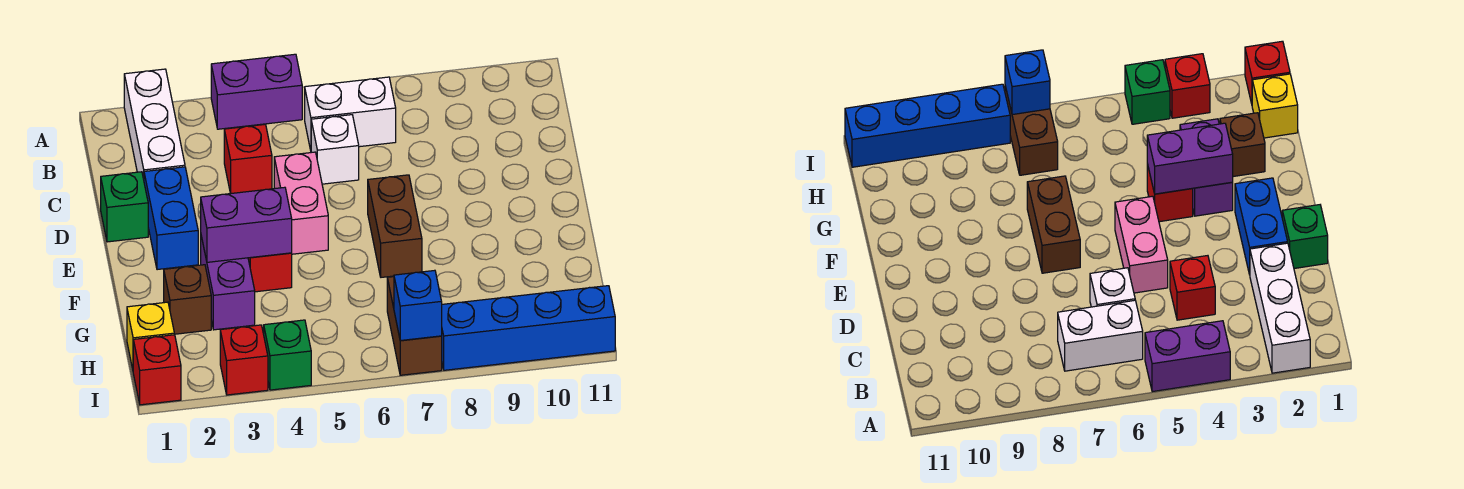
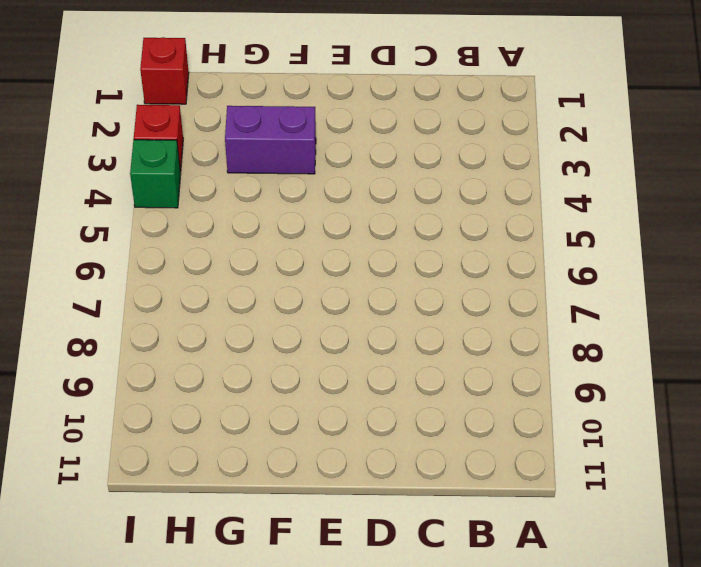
none -> white 1x3 brick [124,69,185,179]
none -> purple 1x2 brick [211,54,302,129]
none -> white 1x2 brick [305,77,396,150]

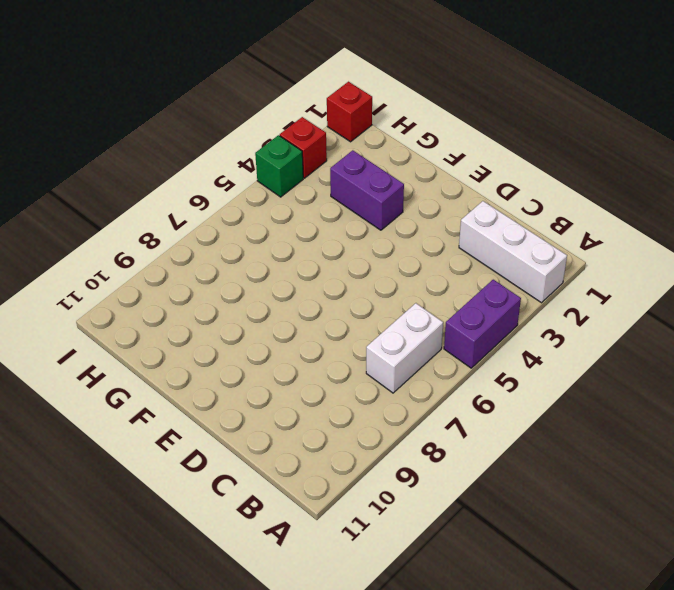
none -> red 1x1 brick [224,125,272,193]
none -> white 1x1 brick [311,115,359,184]
none -> green 1x1 brick [101,172,148,242]

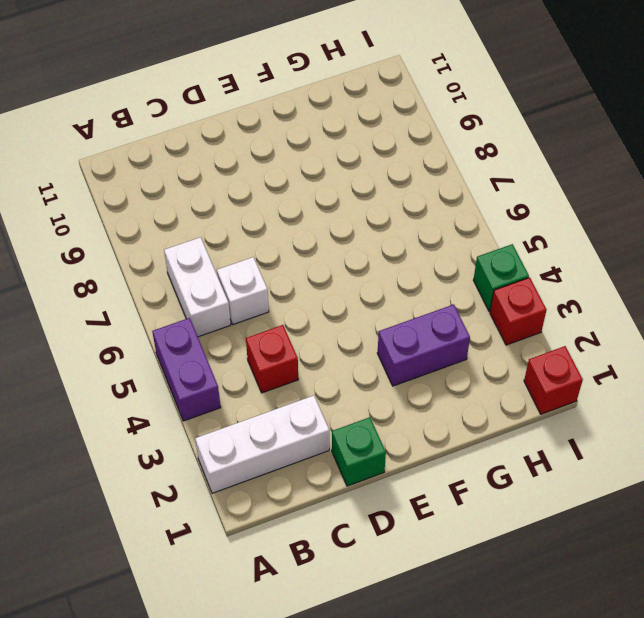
none -> blue 1x2 brick [144,167,198,270]
none -> pink 1x2 brick [274,152,328,254]
none -> brown 1x2 brick [368,175,422,277]

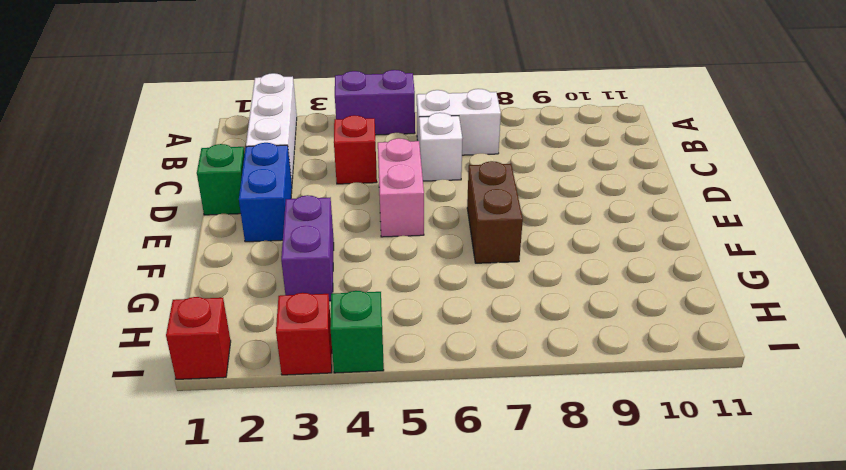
none -> red 1x1 brick [248,253,292,292]
none -> brown 1x1 brick [164,265,211,334]
none -> yellow 1x1 brick [127,302,174,369]

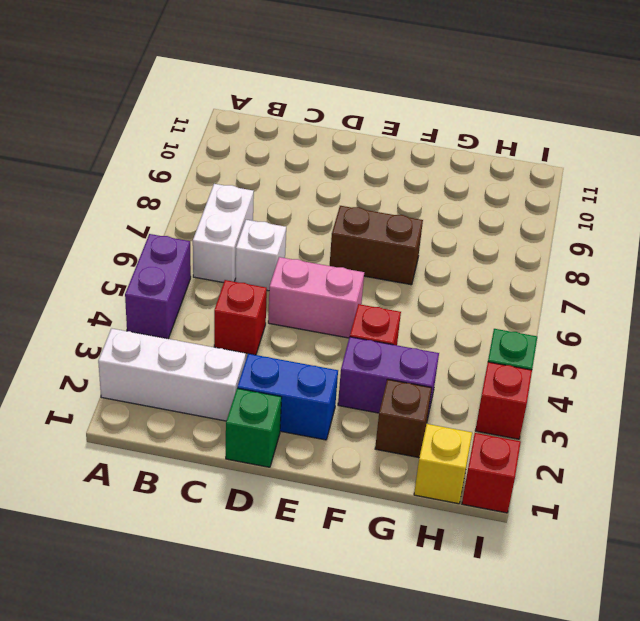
none -> brown 1x2 brick [387,277,442,375]
none -> blue 1x4 brick [442,286,615,370]
none -> purple 1x2 brick [201,187,292,262]

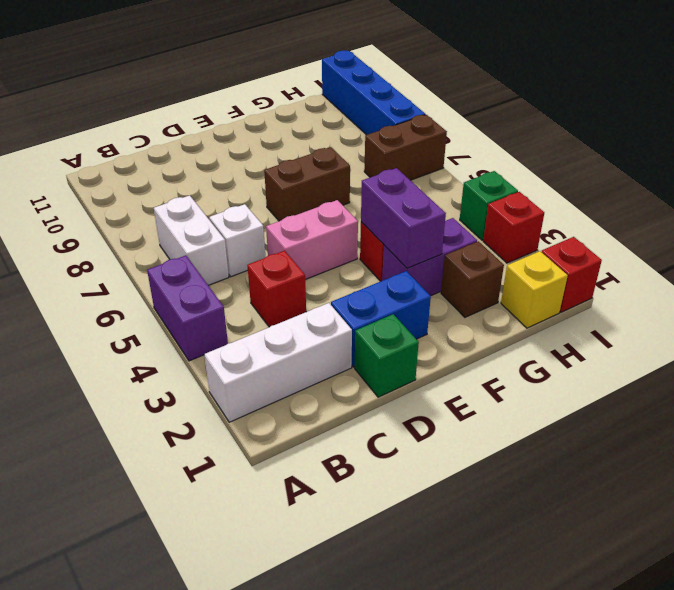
none -> blue 1x1 brick [394,270,442,341]

